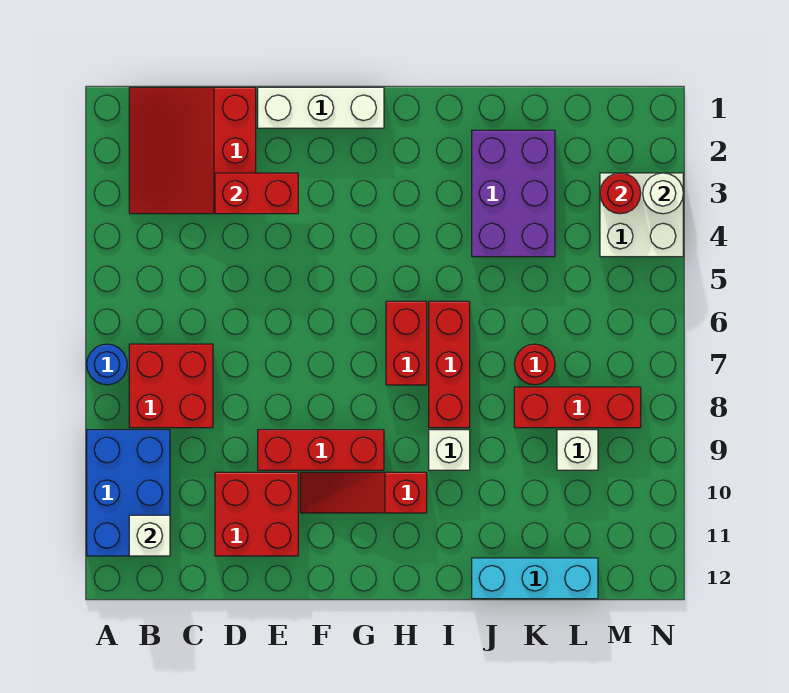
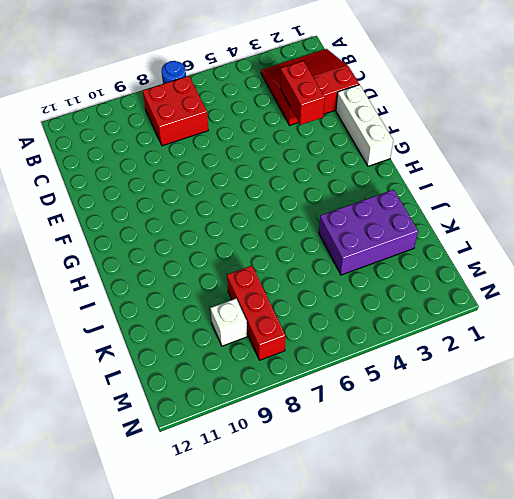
none -> blue 2x3 brick [87,430,170,556]
none -> red 2x2 brick [215,472,298,556]
none -> red 1x3 brick [258,430,384,470]

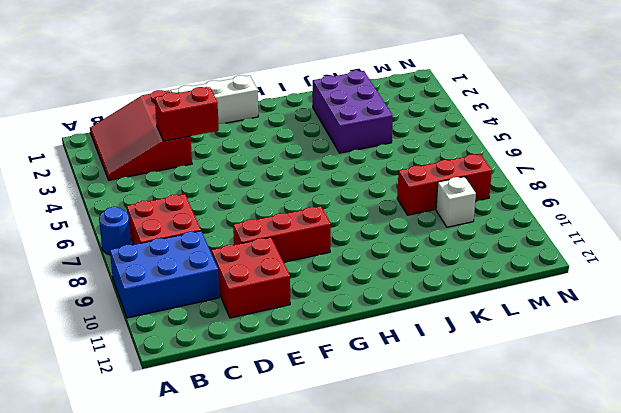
blue 2x3 brick [110,231,219,318] -> blue 2x3 brick turned to [87,430,170,556]
none -> red 1x3 slope [300,472,427,513]
none -> red 1x2 brick [386,301,427,385]
none -> red 1x3 brick [429,301,470,428]

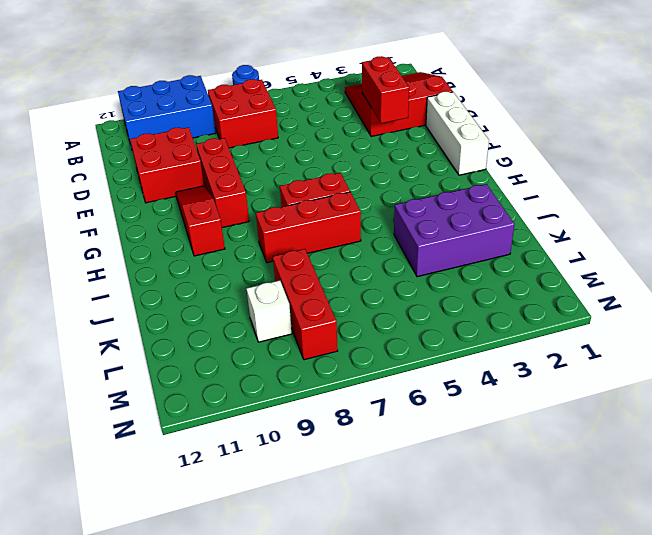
none -> white 1x1 brick [429,430,470,470]
none -> cyan 1x3 brick [472,558,598,599]
none -> red 1x1 round brick [514,344,555,385]

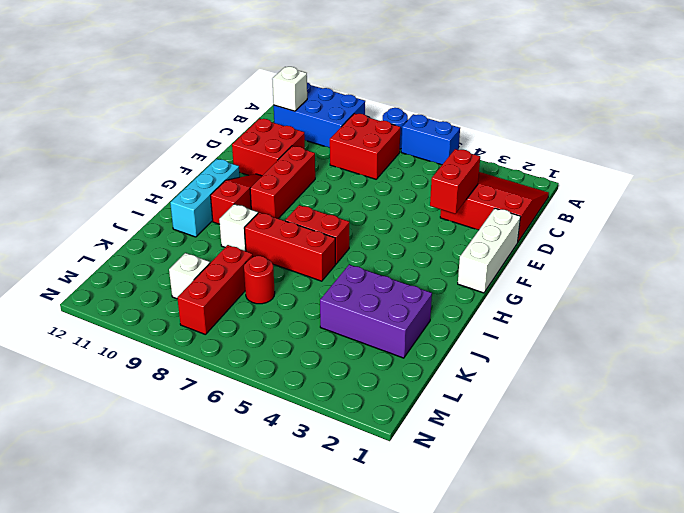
blue 1x2 brick [401,114,460,165] -> none
cyan 1x3 brick [170,159,240,237] -> cyan 1x3 brick moved to [472,558,598,599]
none -> white 2x2 brick [600,173,683,257]
none -> red 1x1 round brick [600,173,641,214]
none -> white 1x1 round brick [643,173,683,214]

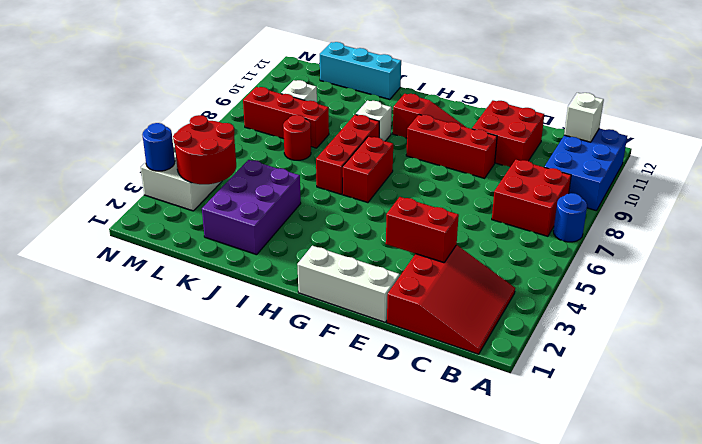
red 2x2 round brick [173,115,236,184] -> red 1x1 round brick [600,173,641,214]
blue 1x1 round brick [142,123,175,171] -> white 1x1 round brick [643,173,683,214]

